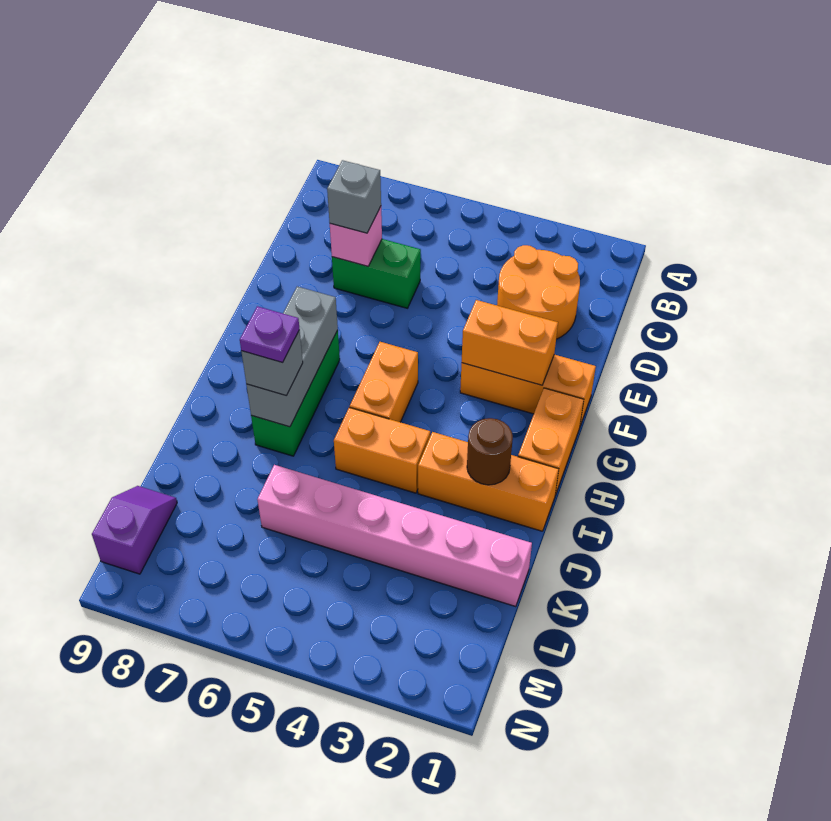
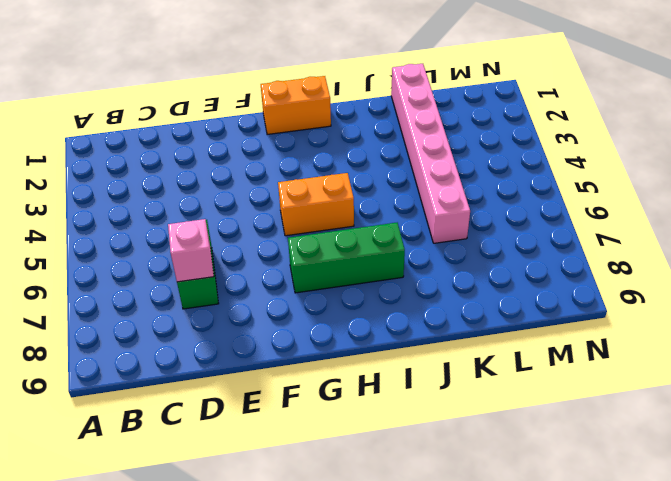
none -> orange 2x2 round brick [497,245,580,339]
none -> orange 1x3 brick [460,355,596,425]
none -> orange 1x3 brick [418,432,559,531]

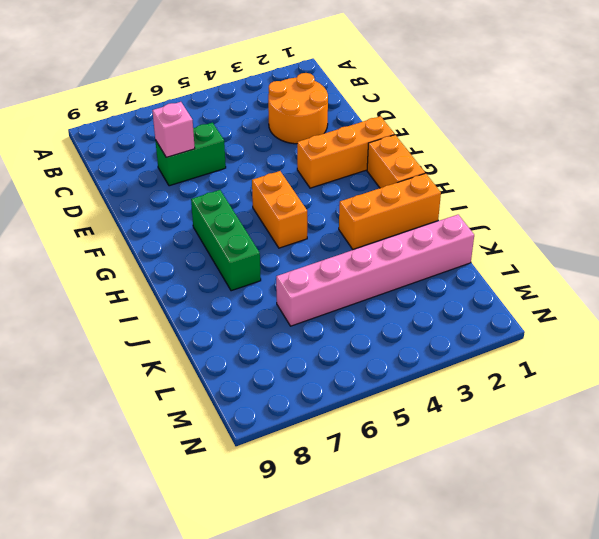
none -> orange 1x2 brick [334,407,430,493]
none -> purple 1x2 slope [92,486,177,574]
none -> orange 1x2 brick [462,300,558,385]

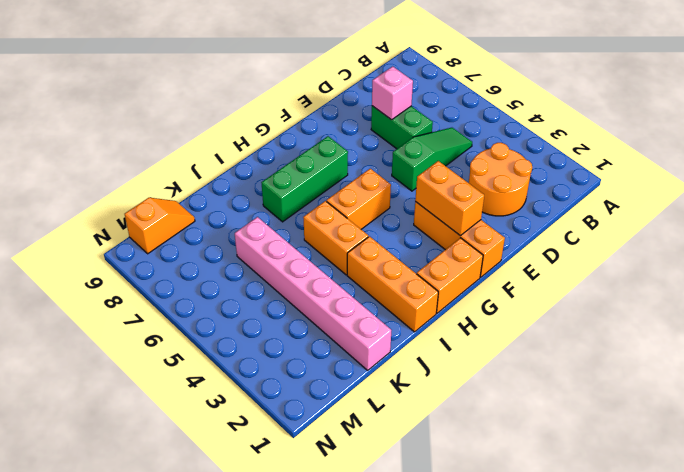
green 1x3 slope [392,128,472,191] -> none
orange 1x2 slope [125,198,195,254] -> purple 1x2 slope [92,486,177,574]
none -> grey 1x3 brick [246,286,338,427]
none -> brown 1x1 round brick [467,418,513,485]
none -> grey 1x1 brick [327,160,381,233]

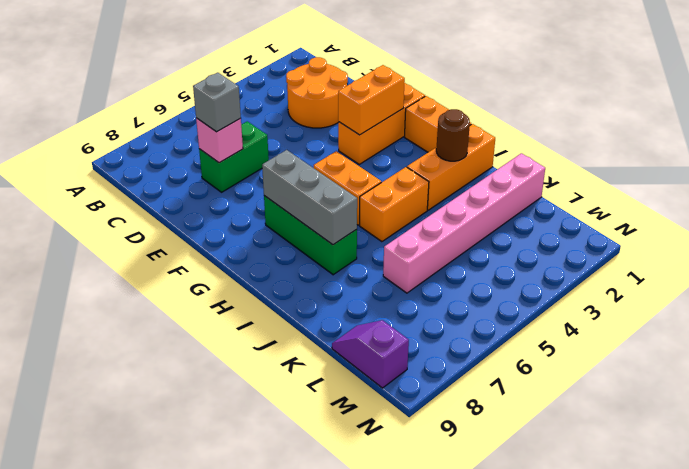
none -> grey 1x1 brick [241,330,303,395]
none -> purple 1x1 plate [240,306,299,363]

